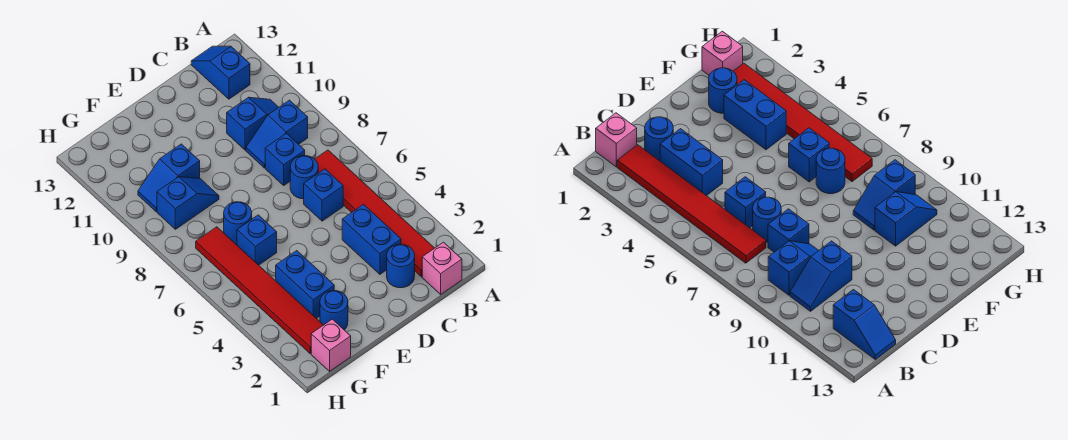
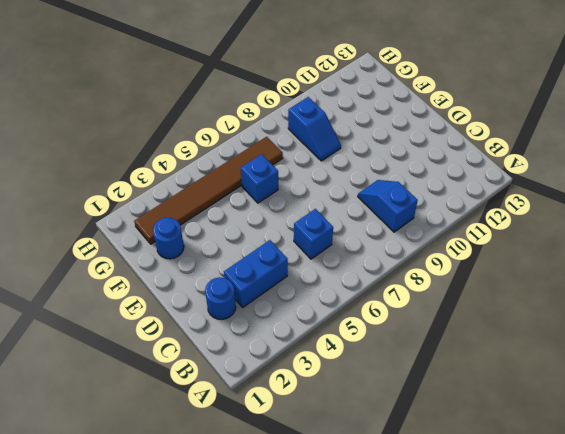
brown 1x6 tile [134,137,283,244] -> red 1x6 tile [196,227,323,353]
none -> pink 1x1 brick [422,242,462,294]
none -> red 1x6 tile [315,150,434,277]
none -> blue 1x2 slope [227,97,279,150]

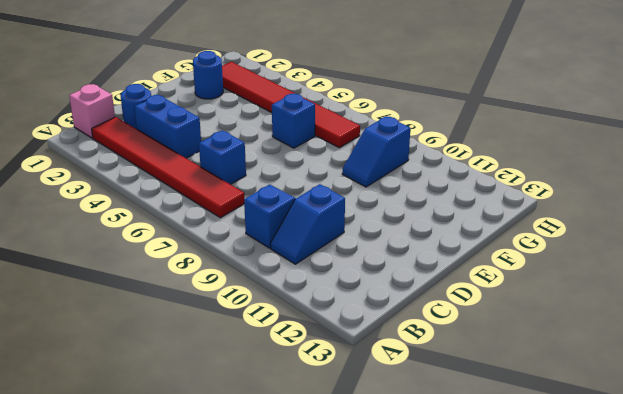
none -> blue 1x2 slope [191,46,250,99]
none -> blue 1x1 round brick [290,156,318,199]
none -> blue 1x1 brick [265,133,305,185]

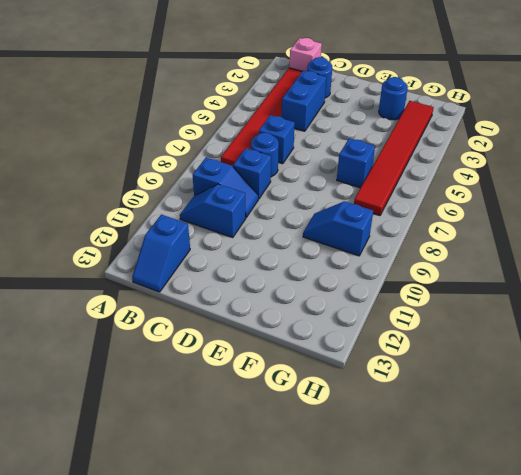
none -> blue 1x2 brick [276,251,334,318]
none -> blue 1x1 round brick [224,202,252,245]
none -> blue 1x2 slope [138,144,200,211]

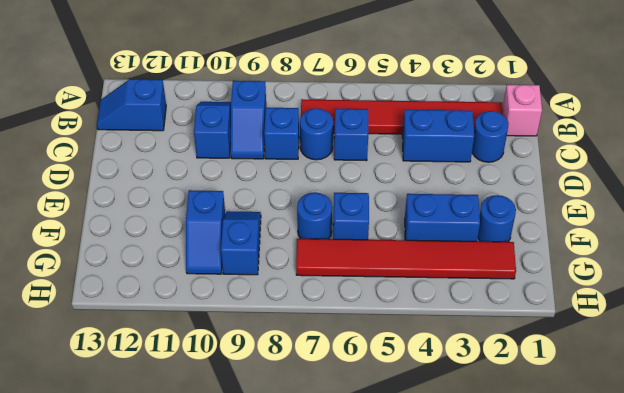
none -> pink 1x1 brick [311,319,351,371]

